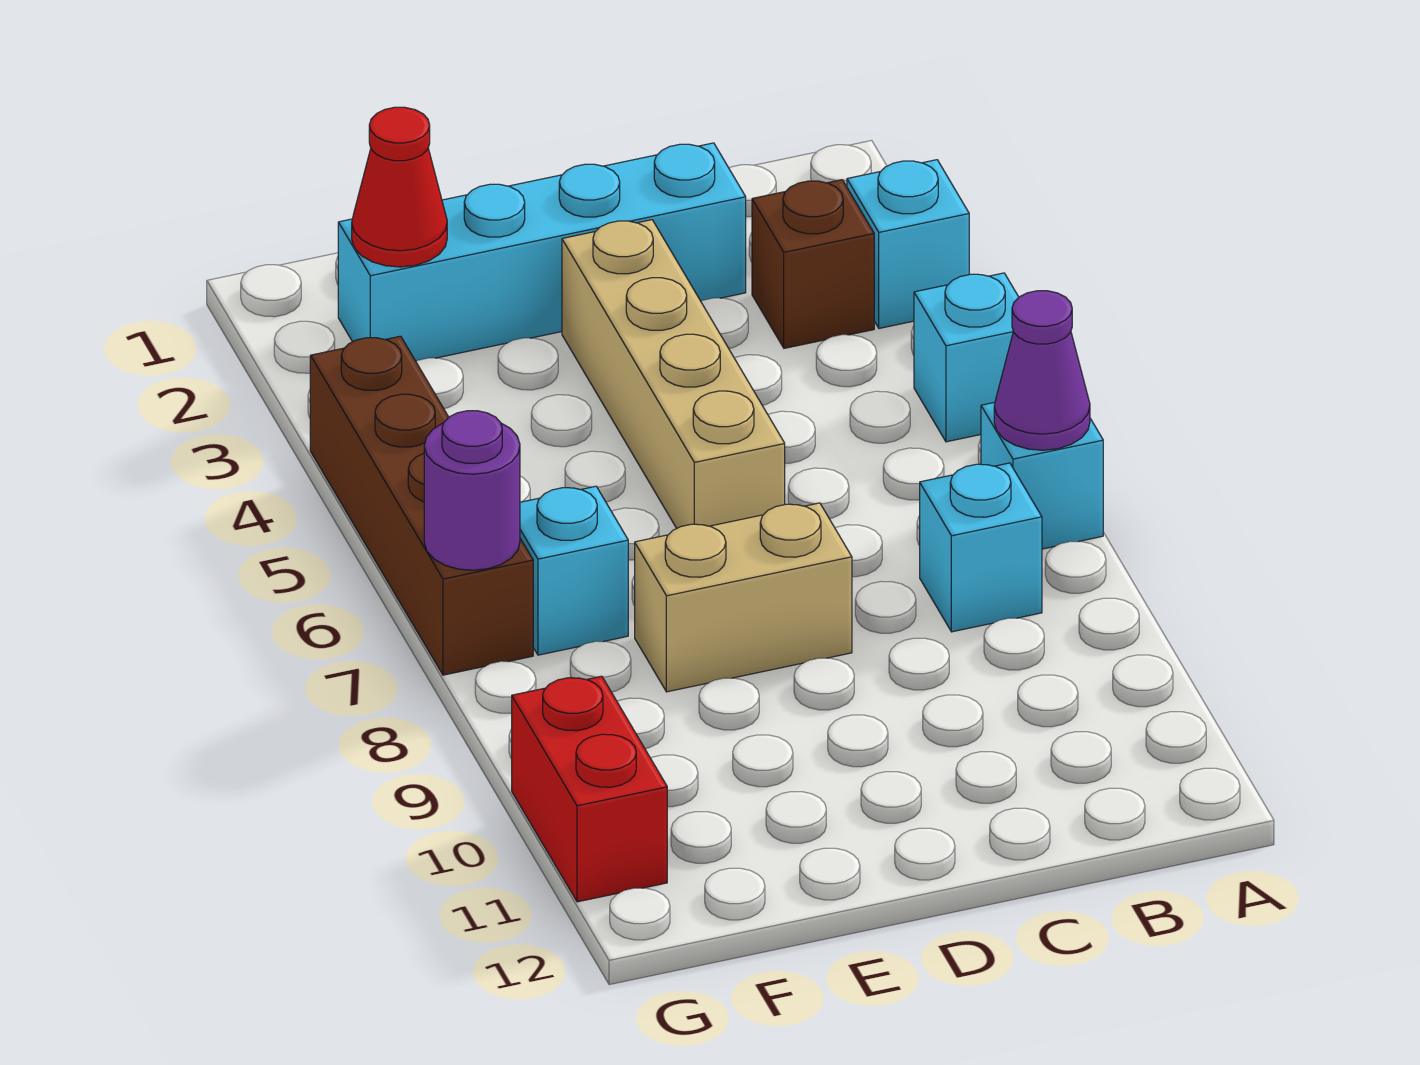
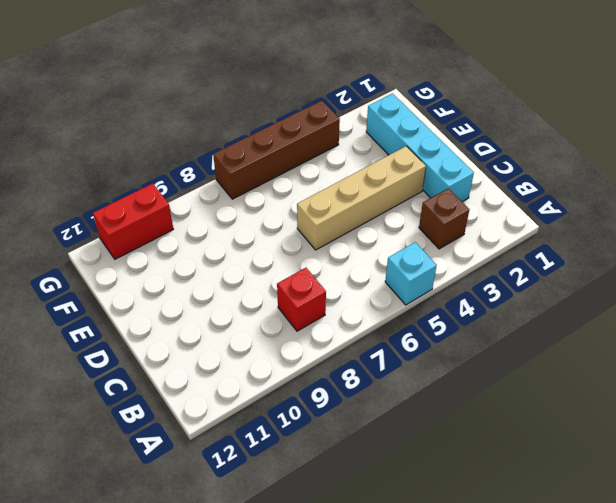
red 1x1 brick [277,268,326,331] -> cyan 1x1 brick [920,463,1042,632]
none -> cyan 1x1 brick [847,160,969,328]
none -> cyan 1x1 brick [981,402,1103,549]
none -> tan 1x2 brick [635,503,852,692]

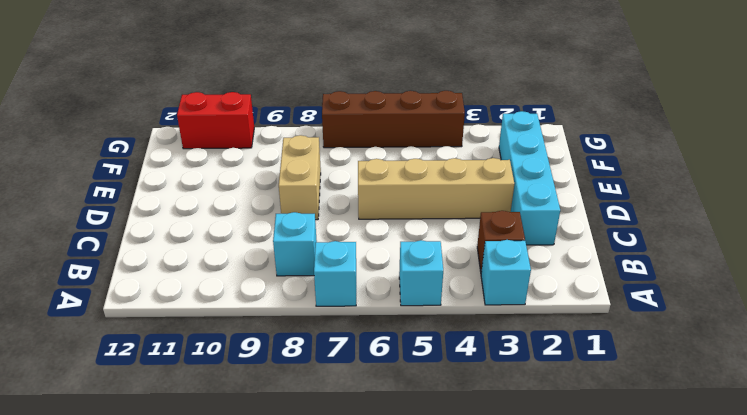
none -> cyan 1x1 brick [520,486,628,655]
none -> purple 1x1 cone [994,291,1090,450]
none -> red 1x1 cone [352,107,447,267]

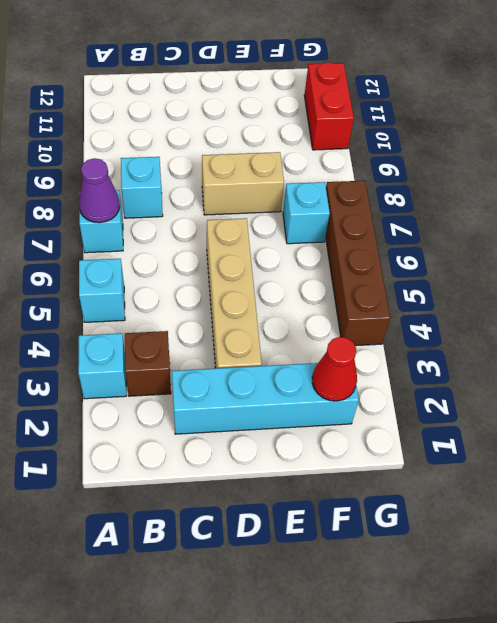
none -> purple 1x1 round brick [424,411,520,570]

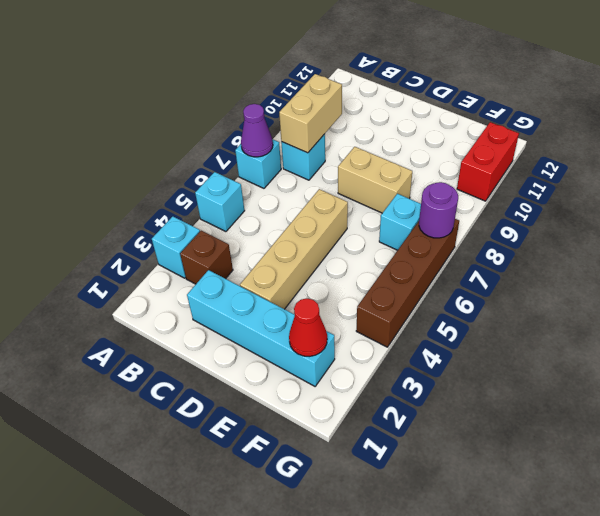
tan 1x2 brick [279,74,342,153] -> none

